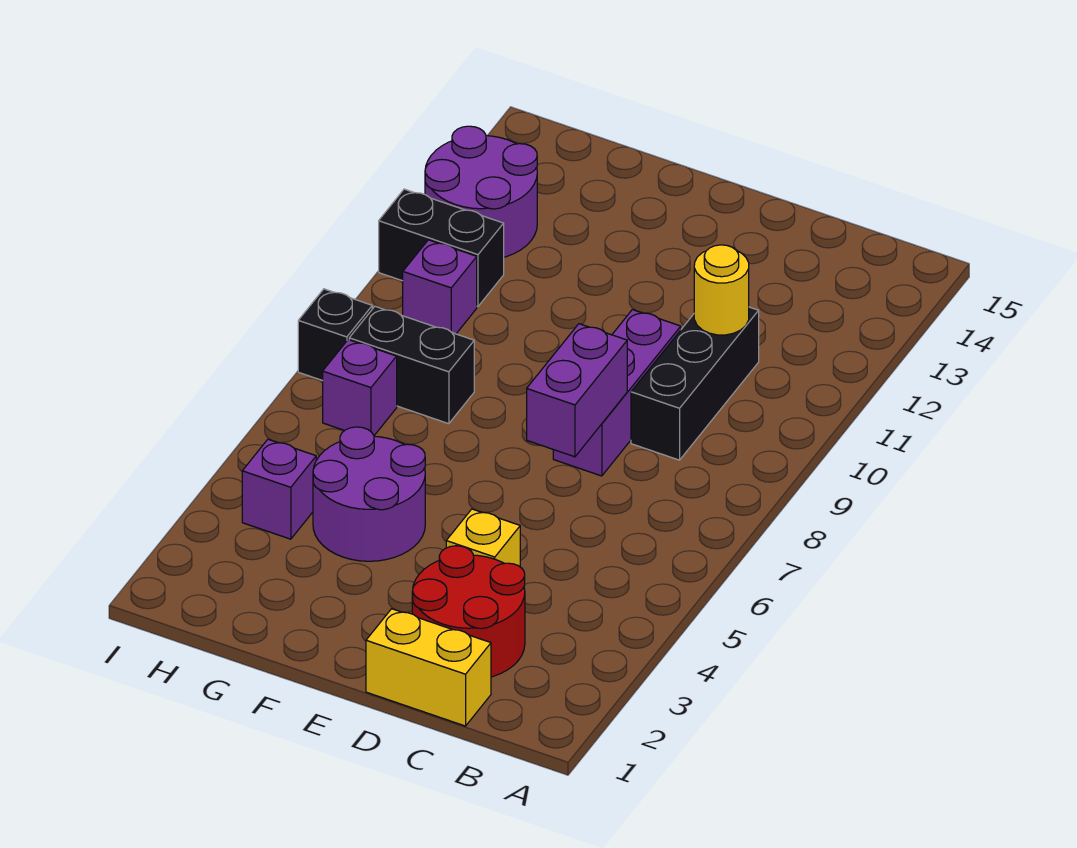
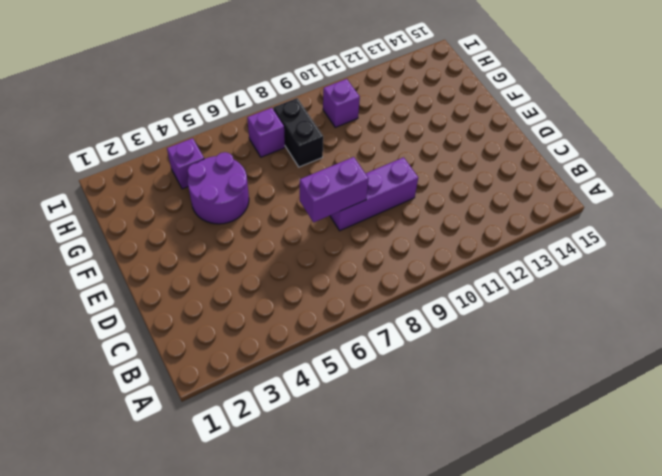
none -> yellow 1x2 brick [366,609,491,726]
none -> red 2x2 round brick [412,546,525,677]
none -> black 1x3 brick [631,307,759,460]

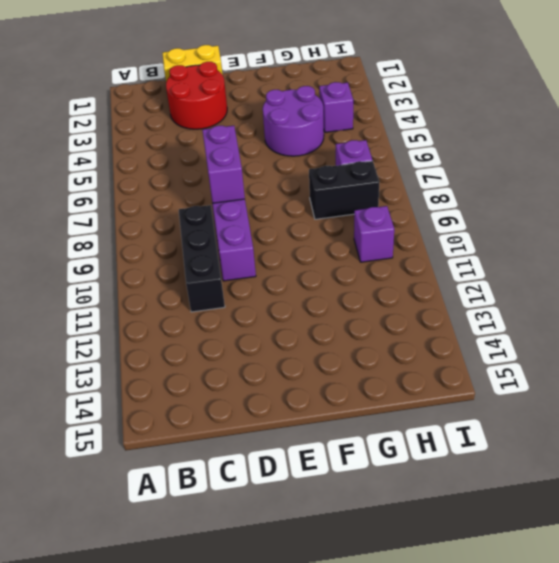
none -> yellow 1x1 brick [446,509,520,567]
none -> black 1x2 brick [379,189,504,306]
none -> purple 2x2 round brick [425,126,537,257]

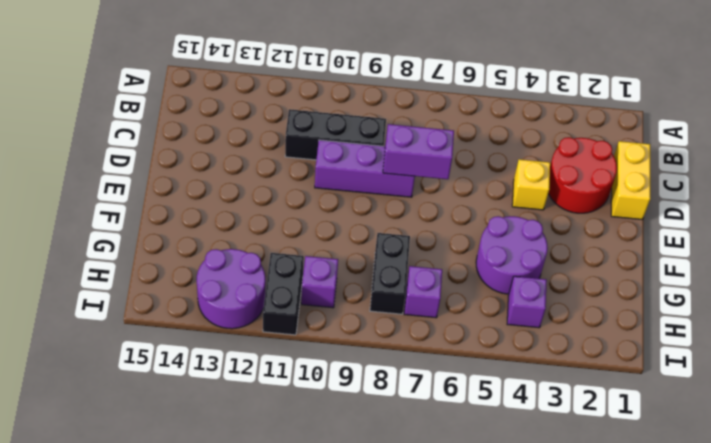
none -> black 1x1 brick [298,289,372,381]
none -> yellow 1x1 round brick [694,245,749,335]

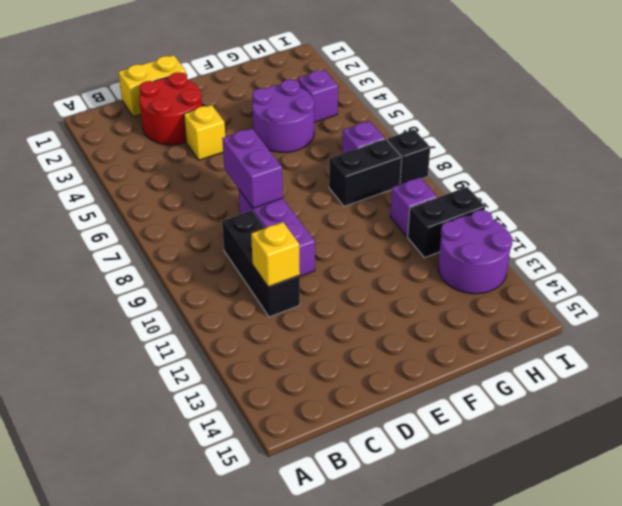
yellow 1x1 brick [251,222,300,287] -> yellow 1x1 round brick [694,245,749,335]

